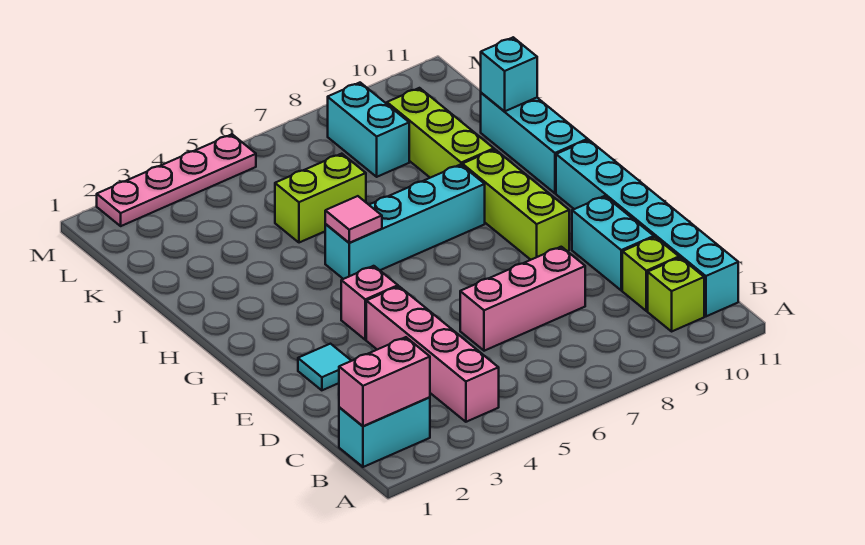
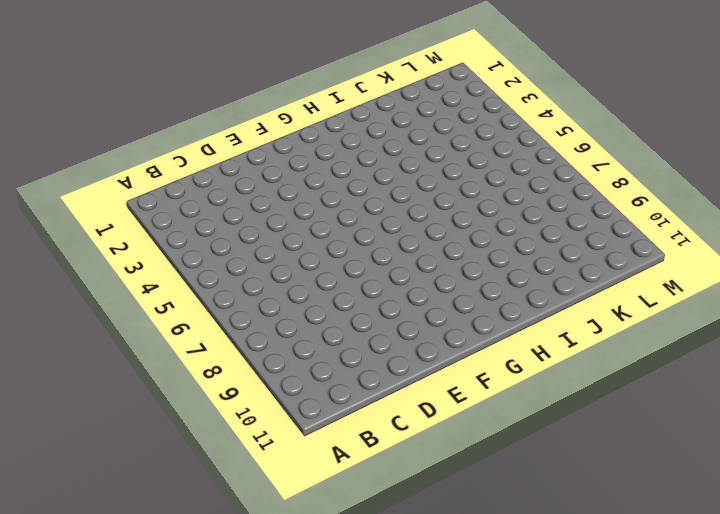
none -> cyan 1x2 brick [339,397,430,467]
none -> pink 1x4 brick [366,286,499,422]
none -> lime 1x1 brick [648,258,704,331]

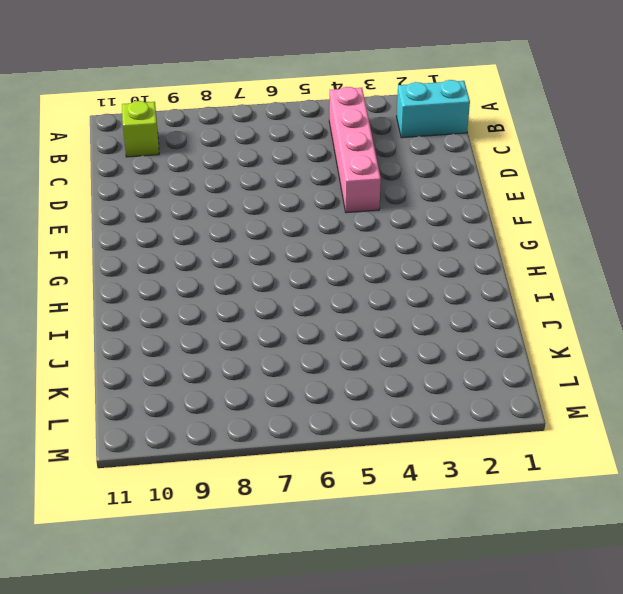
none -> cyan 1x6 brick [556,140,738,316]
none -> lime 1x1 brick [622,237,679,311]
none -> pink 1x3 brick [460,247,585,351]

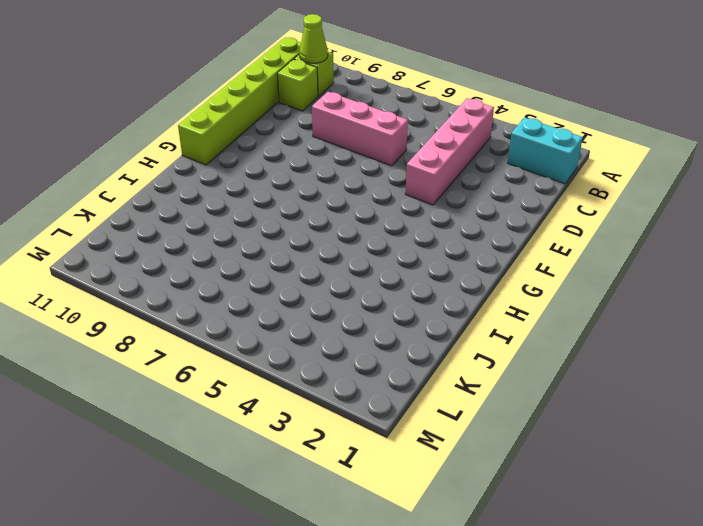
lime 1x1 cone [299,14,328,63] -> none
lime 1x6 brick [178,37,301,165] -> cyan 1x6 brick [556,140,738,316]
none -> cyan 1x2 brick [572,196,654,290]
none -> cyan 1x1 tile [298,344,351,390]
none -> pink 1x1 brick [341,266,398,340]

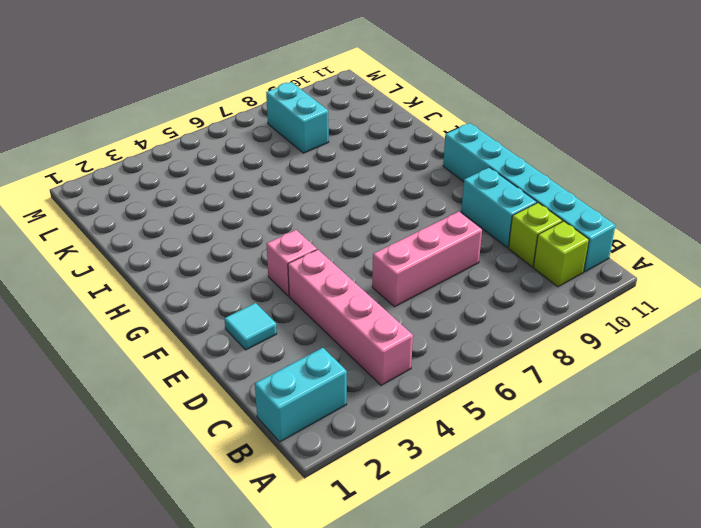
none -> lime 1x3 brick [462,150,569,260]
none -> cyan 1x4 brick [325,164,485,279]
none -> cyan 1x3 brick [481,93,588,193]

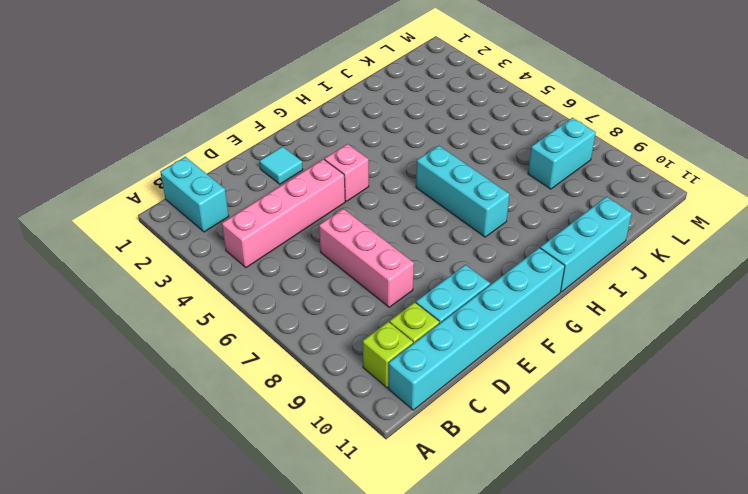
cyan 1x3 brick [416,146,510,237] -> cyan 1x4 brick [325,164,485,279]
none -> lime 1x3 brick [462,150,569,260]
none -> lime 1x3 brick [387,88,494,178]
none -> lime 1x2 brick [275,154,366,243]

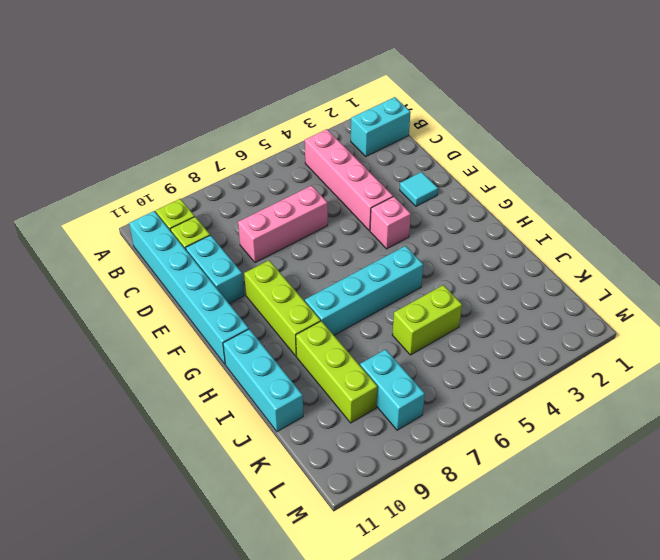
none -> pink 1x4 plate [97,134,256,226]
none -> pink 1x2 brick [339,337,430,426]
none -> pink 1x1 tile [325,196,382,243]

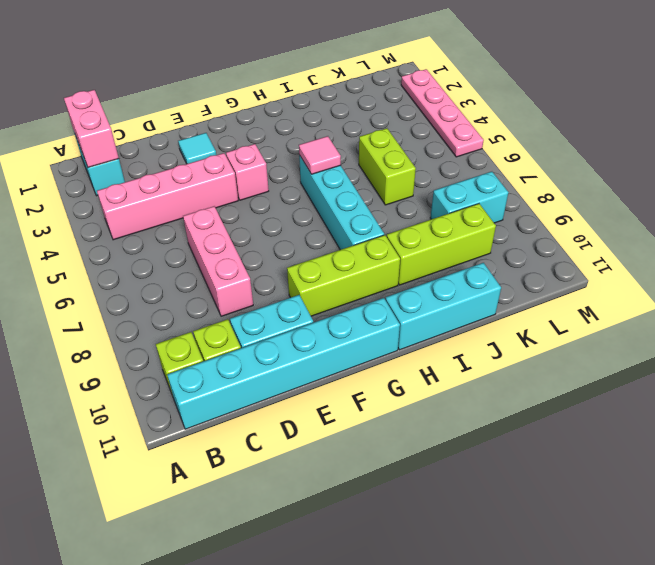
none -> cyan 1x1 brick [481,37,537,112]

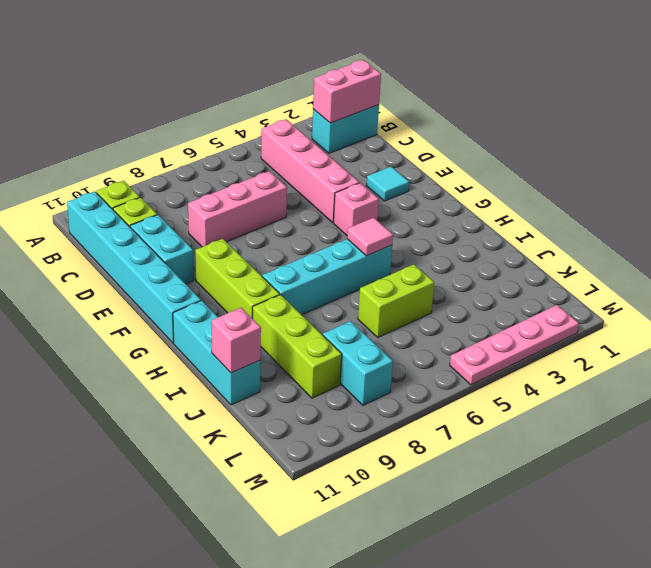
pink 1x1 brick [211,308,261,373] -> cyan 1x1 brick [481,37,537,112]

